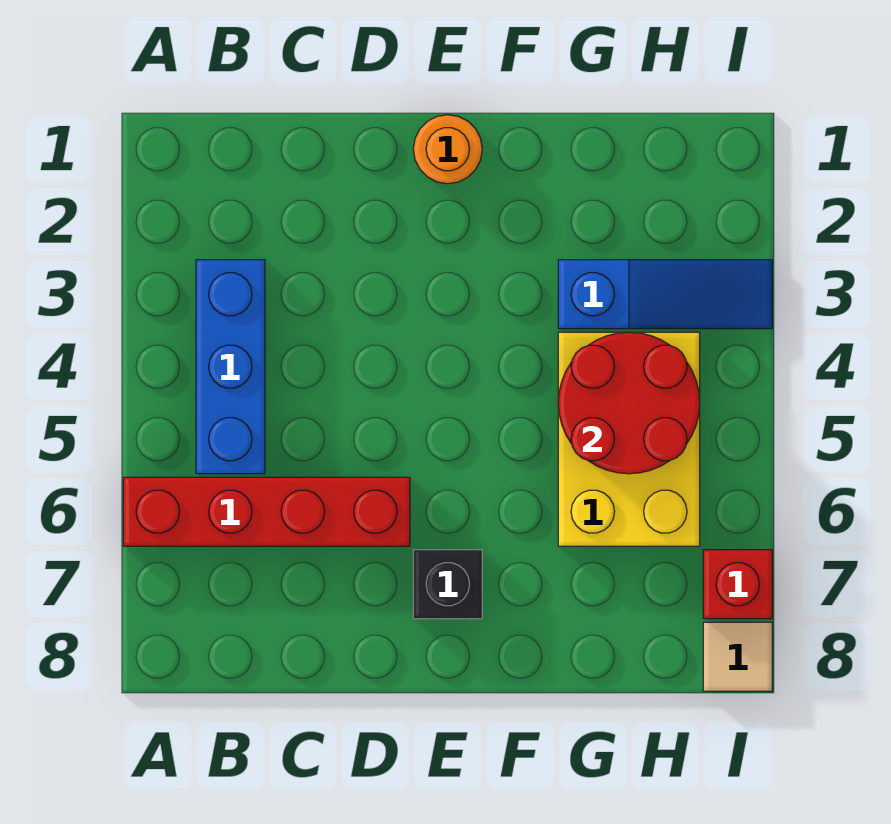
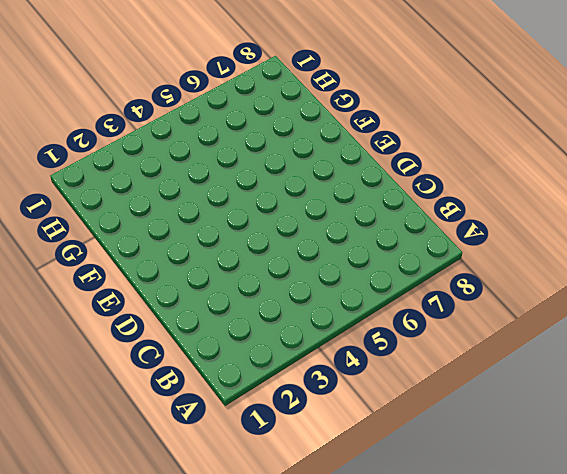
none -> red 1x4 brick [123,477,410,546]
none -> blue 1x3 brick [196,260,265,474]

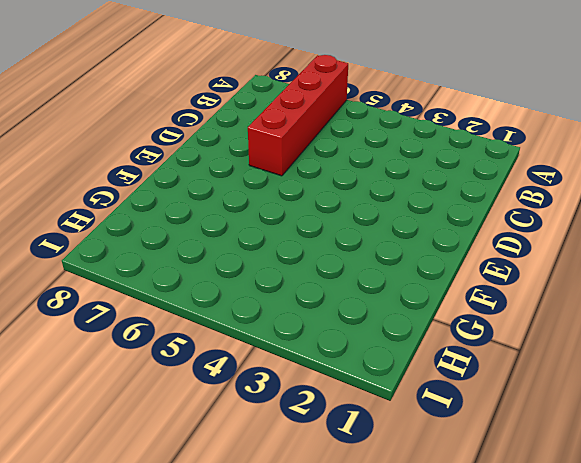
none -> blue 1x3 brick [196,260,265,474]
none -> orange 1x1 round brick [413,115,482,184]

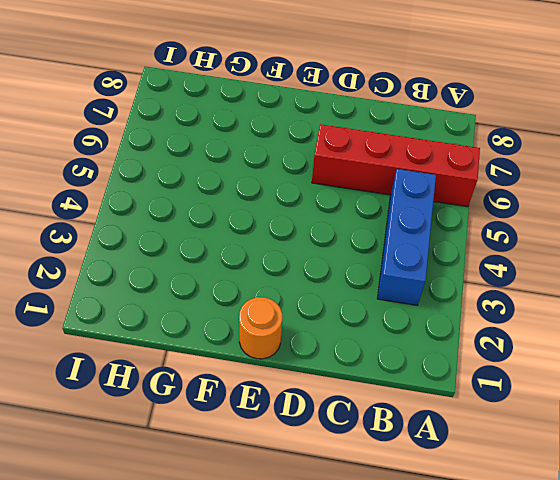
none -> black 1x1 brick [413,550,482,619]
none -> blue 1x3 slope [558,260,772,329]

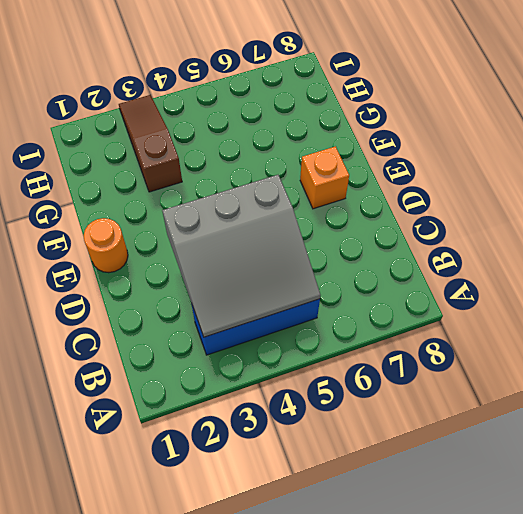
grey 3x3 slope [162,175,321,337] -> none
orange 1x1 brick [300,146,349,209] -> black 1x1 brick [413,550,482,619]
brown 1x3 slope [119,95,182,192] -> blue 1x3 slope [558,260,772,329]
none -> red 1x4 brick [123,477,410,546]
none -> yellow 2x3 brick [558,332,700,546]

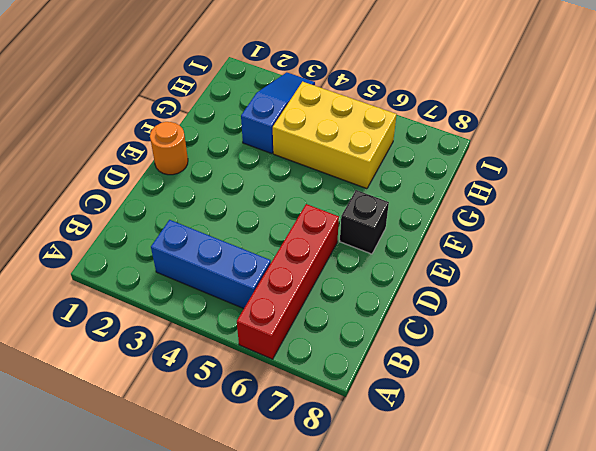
none -> red 1x1 brick [703,550,772,619]
none -> tan 1x1 tile [703,622,772,691]

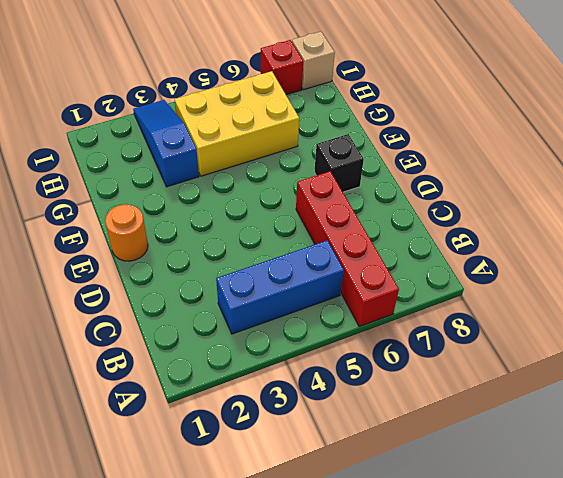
tan 1x1 brick [292,32,335,90] -> tan 1x1 tile [703,622,772,691]
none -> red 2x2 round brick [558,332,700,474]

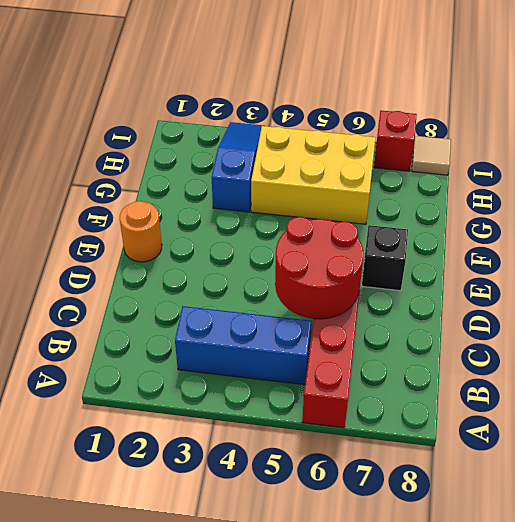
red 2x2 round brick [275,217,363,319] -> red 2x2 round brick moved to [558,332,700,474]

